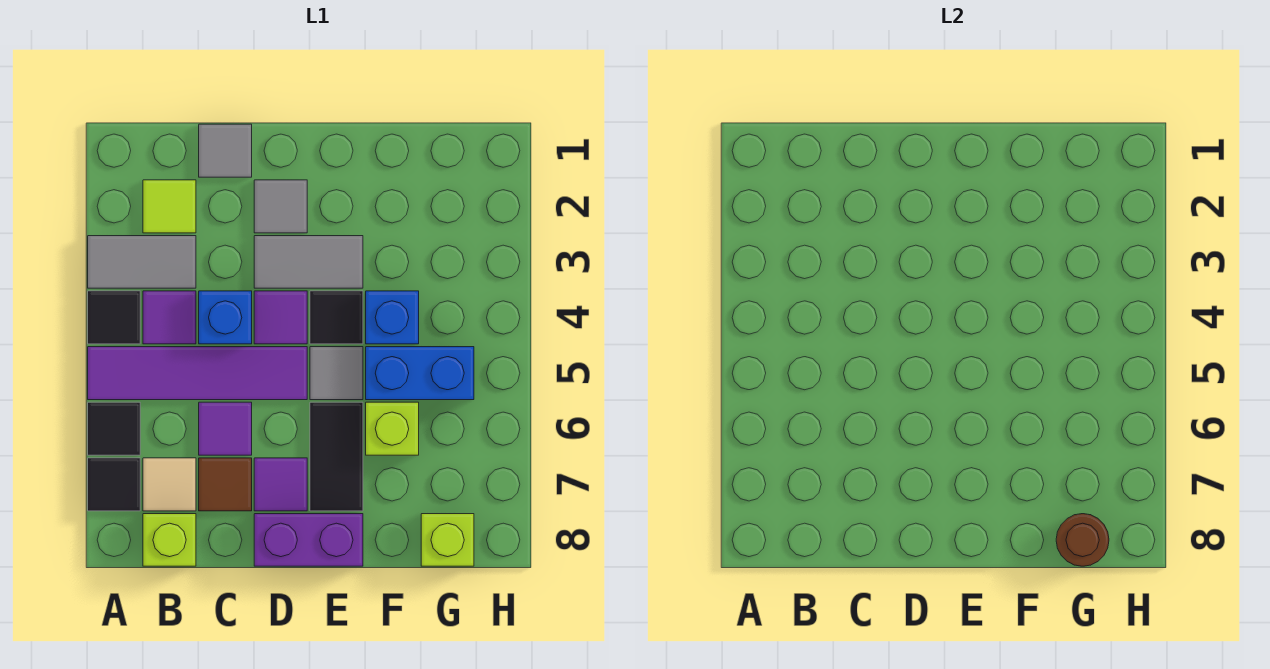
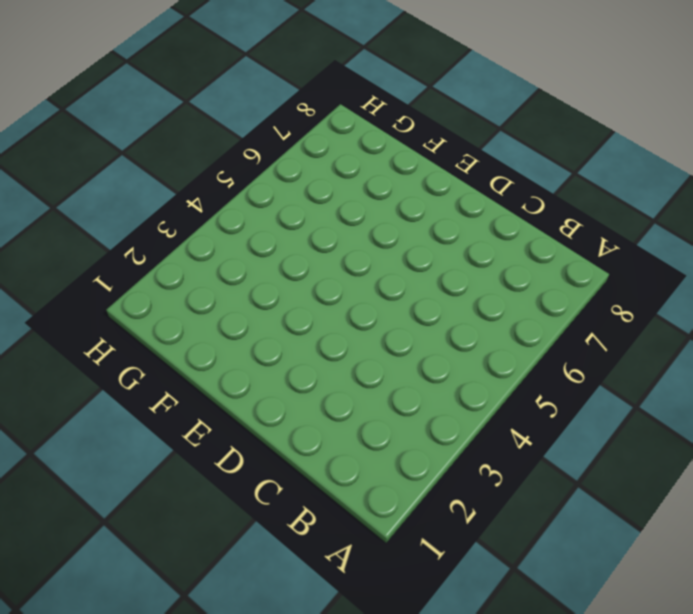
none -> grey 1x2 tile [88,236,196,288]
none -> black 1x1 tile [88,291,140,344]
none -> purple 1x4 tile [88,347,307,400]

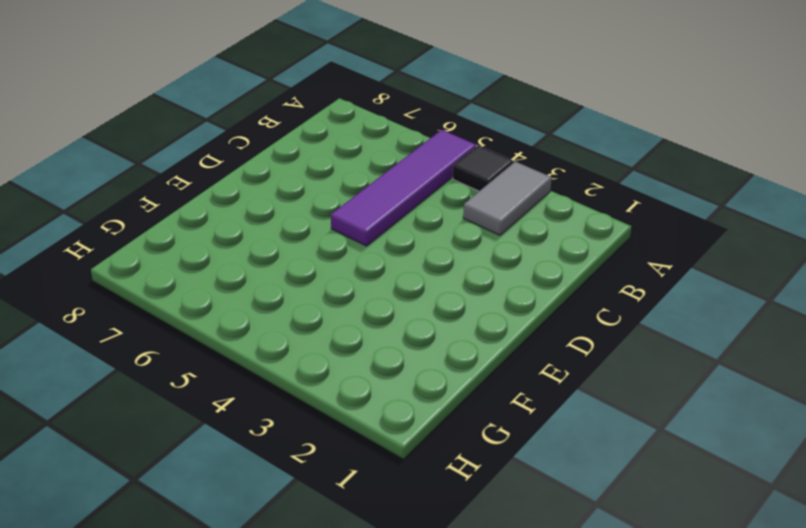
none -> black 1x1 tile [88,402,140,455]
none -> black 1x1 tile [88,458,140,511]
none -> lime 1x1 tile [143,180,196,233]

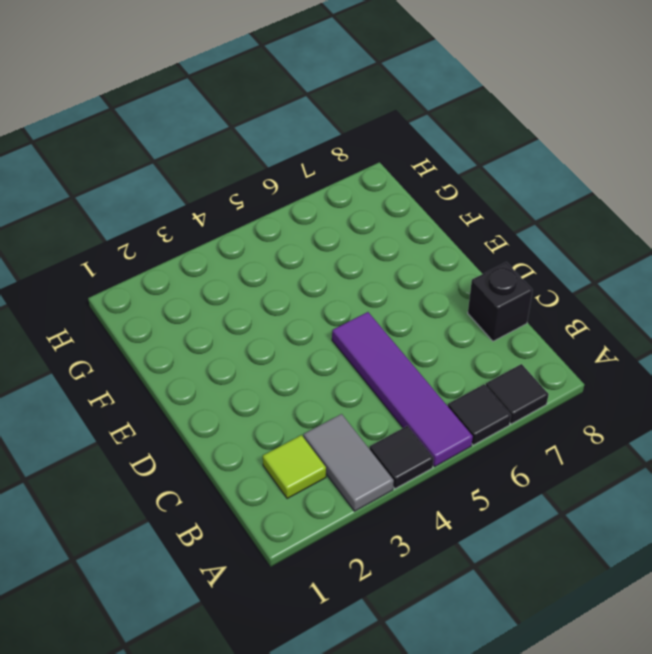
black 1x1 brick [468,262,533,341] -> none
none -> purple 1x1 tile [143,291,196,344]
none -> tan 1x1 tile [143,458,196,511]
none -> lime 1x1 brick [143,514,196,566]

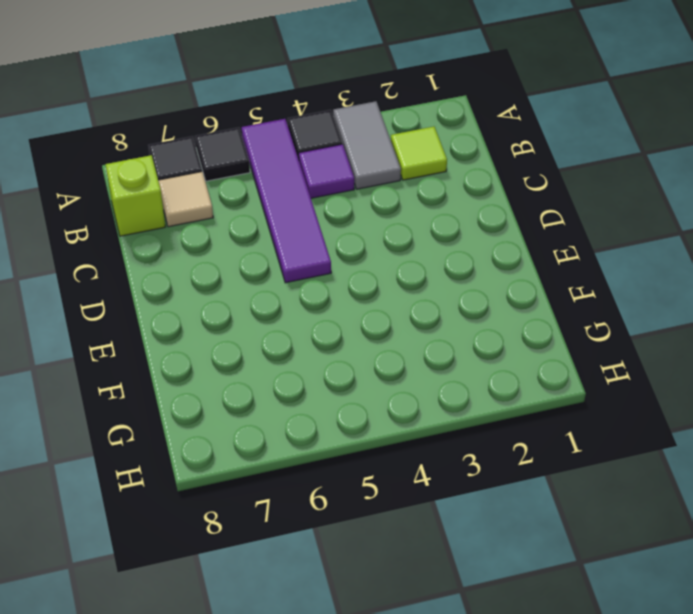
none -> grey 1x1 tile [199,124,252,177]
none -> blue 1x1 brick [199,291,252,344]
none -> purple 1x1 tile [199,402,252,455]

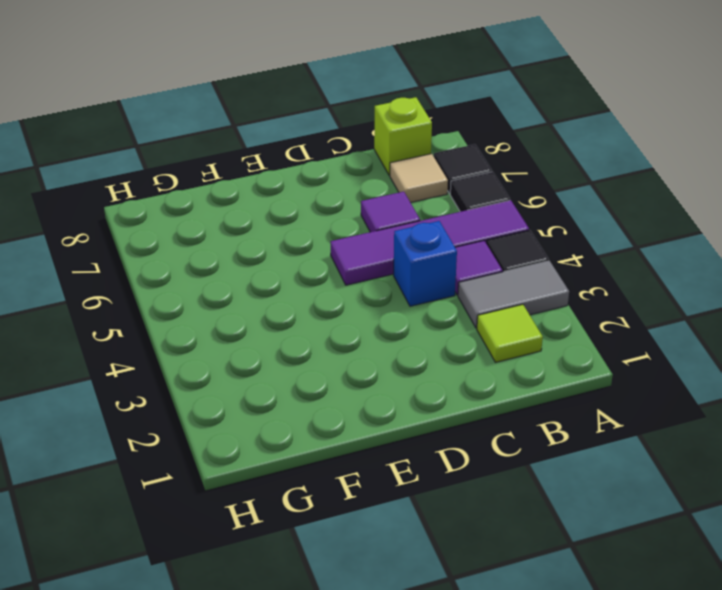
none -> grey 1x1 tile [199,124,252,177]
none -> brown 1x1 tile [199,458,252,511]
none -> grey 1x1 tile [254,180,307,233]

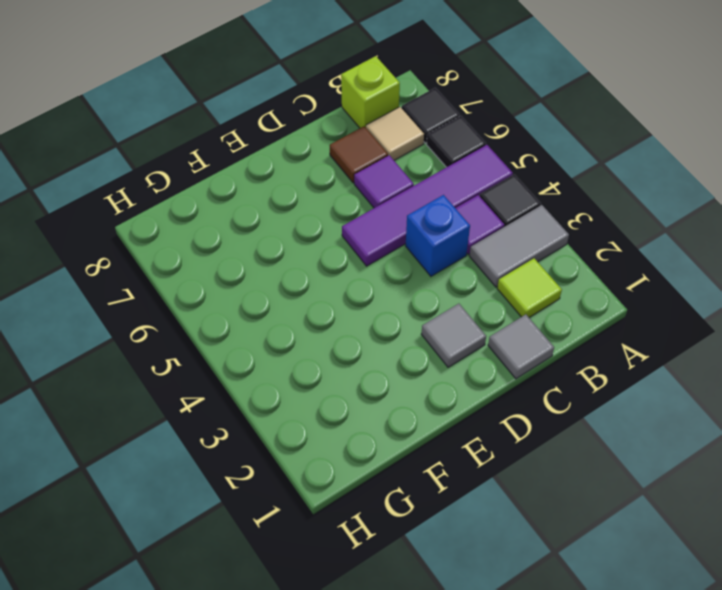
none -> grey 1x2 tile [254,236,363,288]
none -> purple 1x1 tile [254,291,307,344]
none -> purple 1x1 tile [254,458,307,511]

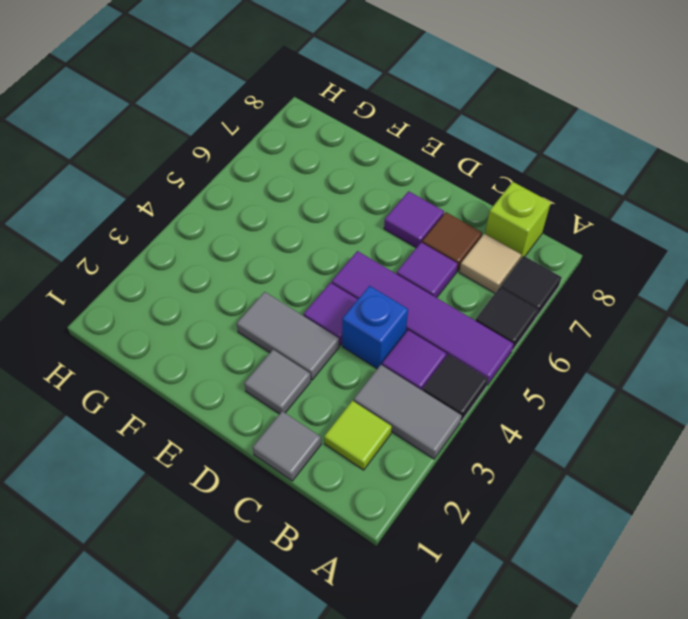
none -> purple 1x2 brick [254,514,363,566]
none -> black 1x1 tile [310,291,363,344]
none -> grey 1x1 tile [310,347,363,400]

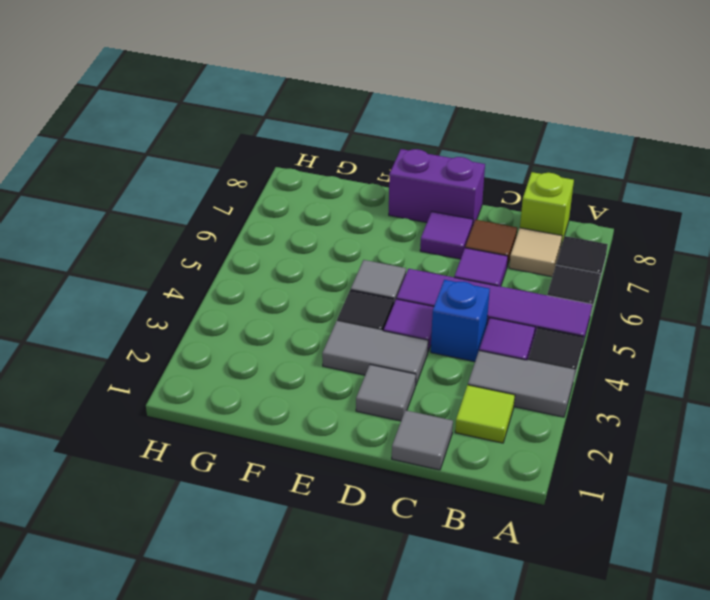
none -> black 1x2 tile [310,402,363,511]
none -> blue 1x1 brick [366,291,419,344]
none -> blue 1x2 brick [366,347,474,400]

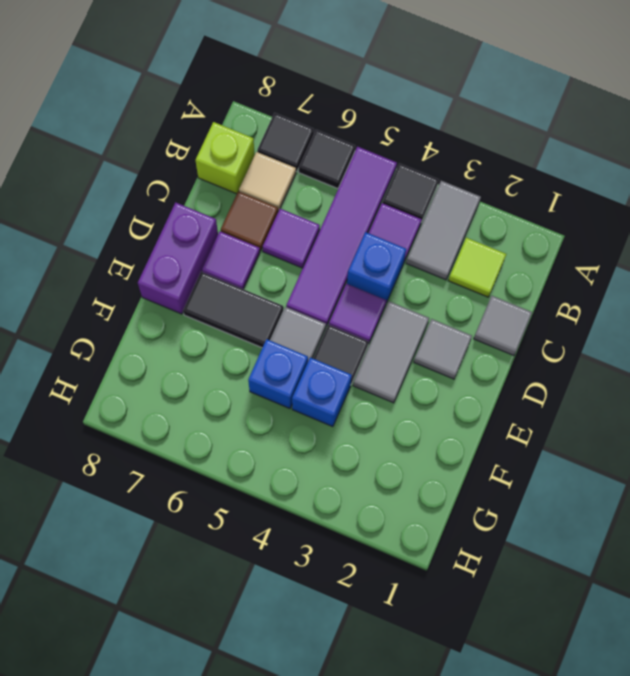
blue 1x1 brick [248,339,308,408] -> blue 1x2 brick [366,347,474,400]
none -> lime 1x1 brick [366,402,419,455]
none -> lime 1x1 brick [421,514,474,566]
none -> brown 1x1 round brick [1056,514,1109,566]

